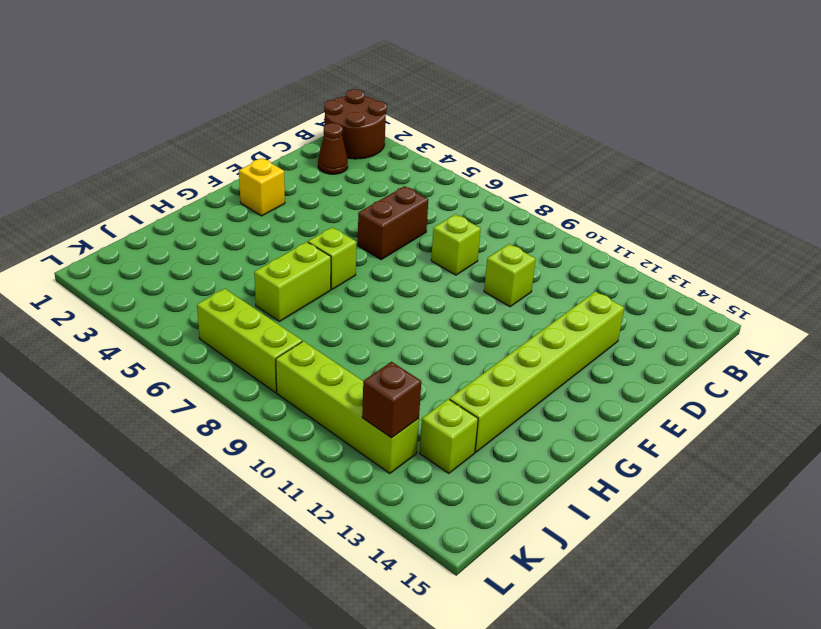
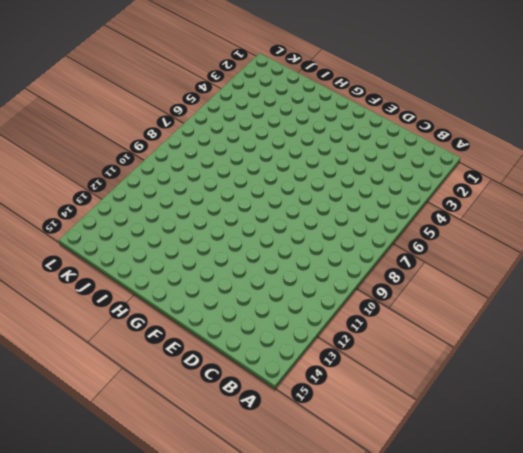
none -> brown 2x2 round brick [324,89,387,159]
none -> brown 1x1 cone [318,123,348,174]
none -> brown 1x2 brick [358,186,428,259]

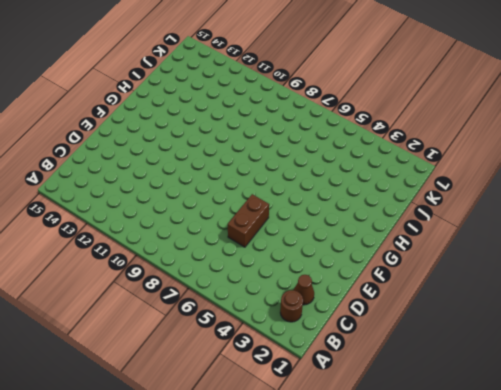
brown 1x1 round brick [280,290,303,322] -> brown 2x2 round brick [324,89,387,159]
none -> lime 1x1 brick [431,214,481,275]
none -> lime 1x1 brick [484,244,536,307]
none -> lime 1x6 brick [449,292,624,452]

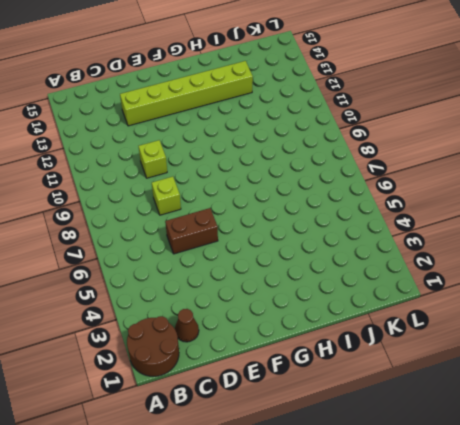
none -> yellow 1x1 brick [239,158,285,216]
none -> lime 1x1 brick [308,227,356,289]
none -> lime 1x2 brick [254,242,331,322]

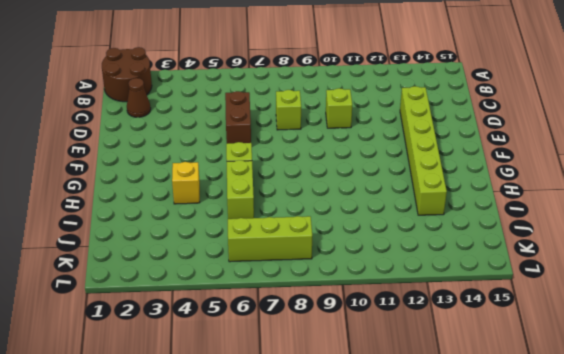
yellow 1x1 brick [172,162,200,204] -> yellow 1x1 brick moved to [239,158,285,216]
none -> lime 1x1 brick [420,399,478,474]
none -> lime 1x4 brick [276,341,419,474]
none -> brown 1x1 brick [362,362,421,438]

